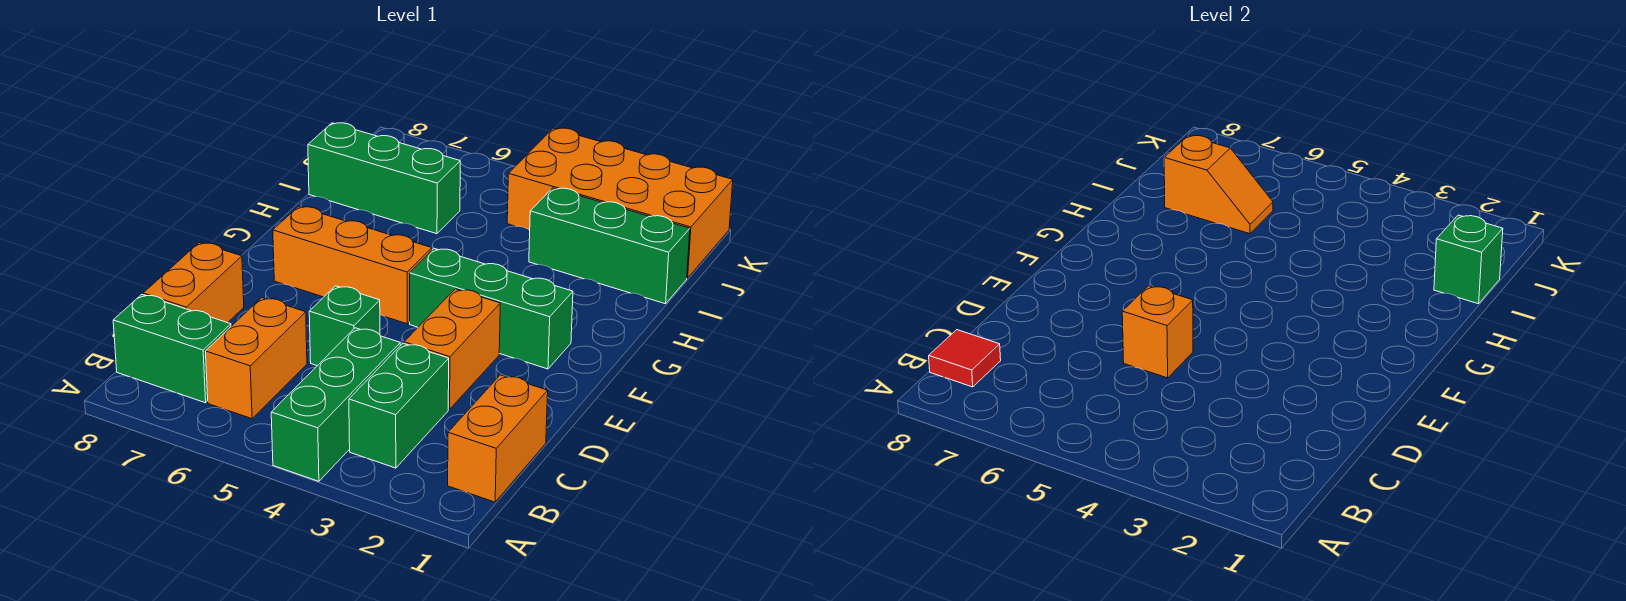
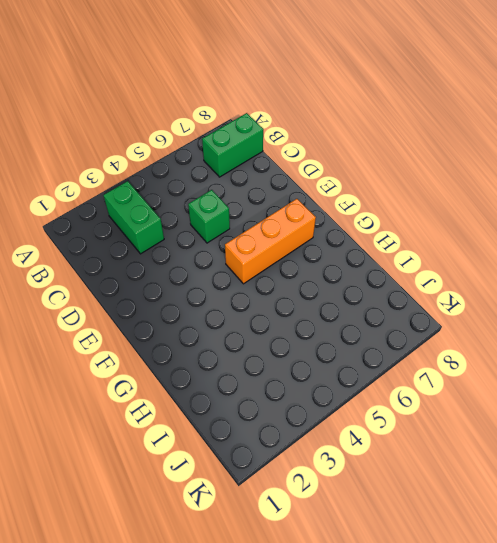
none -> green 1x3 brick [271,328,400,481]
none -> orange 1x2 brick [448,375,548,502]
none -> orange 1x2 brick [205,298,307,419]

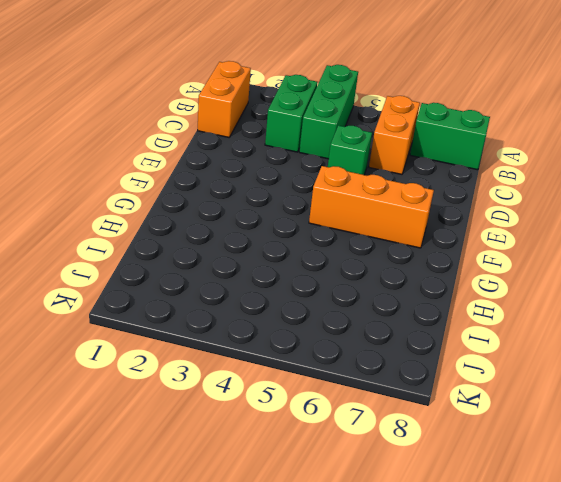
none -> orange 1x2 brick [143,242,244,323]
none -> orange 1x2 brick [404,289,500,409]
none -> green 1x3 brick [410,248,573,369]

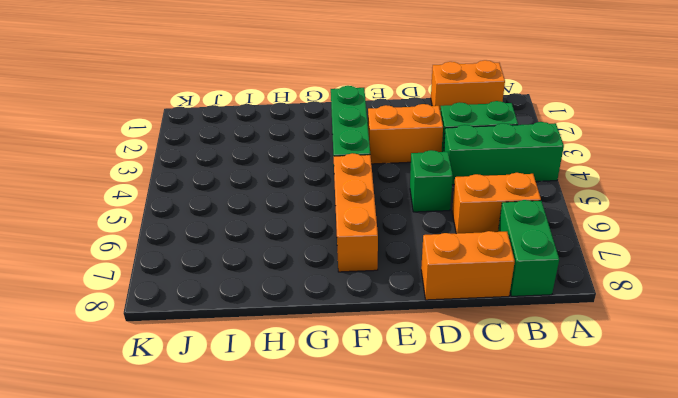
none -> green 1x3 brick [529,188,690,304]
none -> green 1x3 brick [308,123,460,234]
none -> orange 2x4 brick [507,128,733,278]

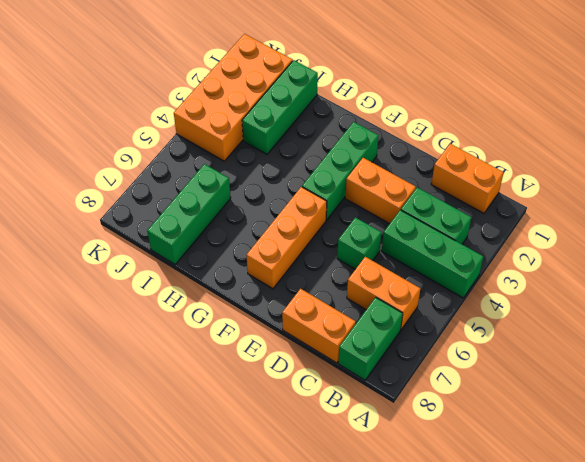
none -> red 1x1 tile [929,330,1001,387]
none -> orange 1x1 brick [1122,286,1193,378]
none -> green 1x1 brick [1434,215,1503,304]

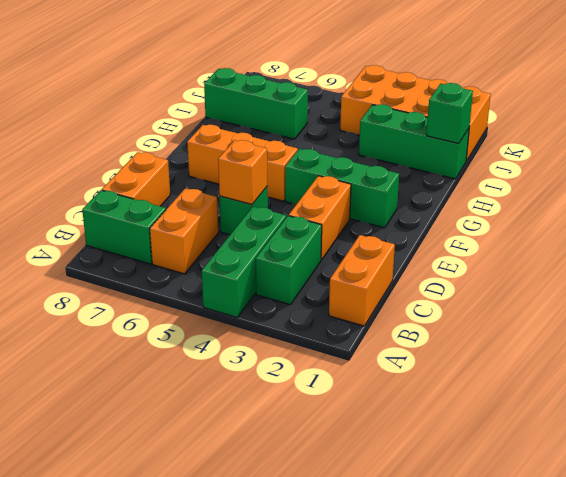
none -> red 1x1 tile [929,330,1001,387]
none -> orange 1x2 slope [1164,136,1273,234]

